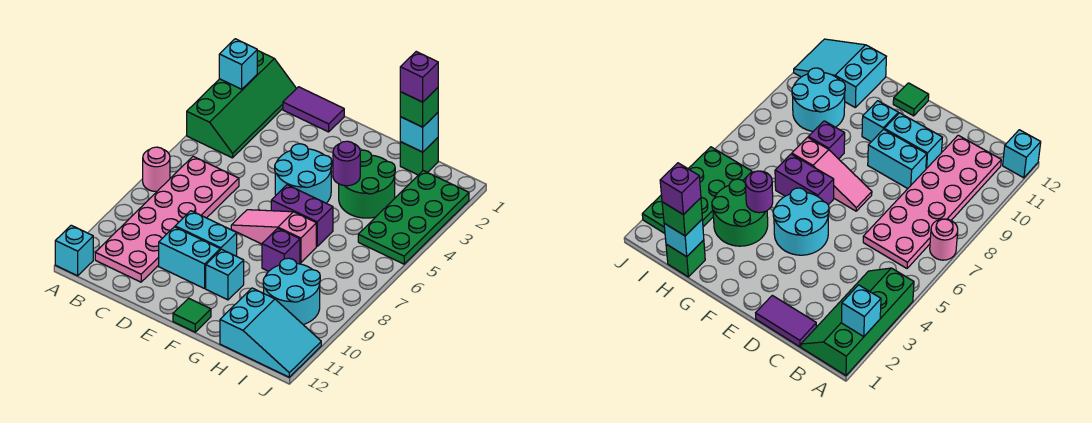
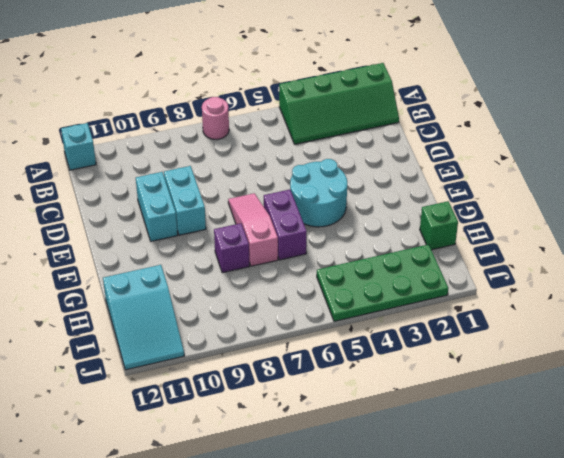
none -> pink 2x6 plate [95,156,239,282]
none -> purple 1x2 tile [283,87,344,132]
none -> cyan 1x1 brick [206,249,244,300]

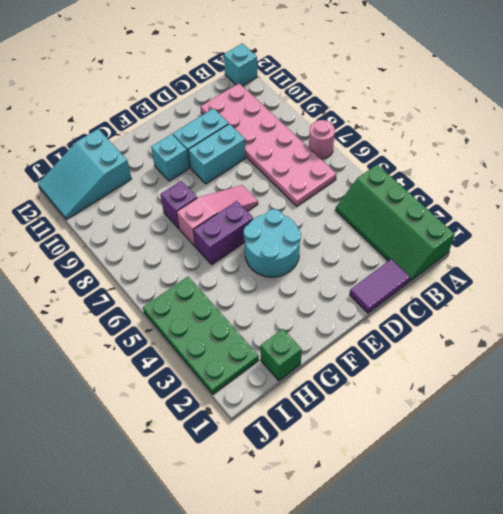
none -> green 1x1 tile [173,298,211,332]
none -> green 2x2 round brick [339,150,395,218]
none -> cyan 2x2 round brick [263,258,320,324]

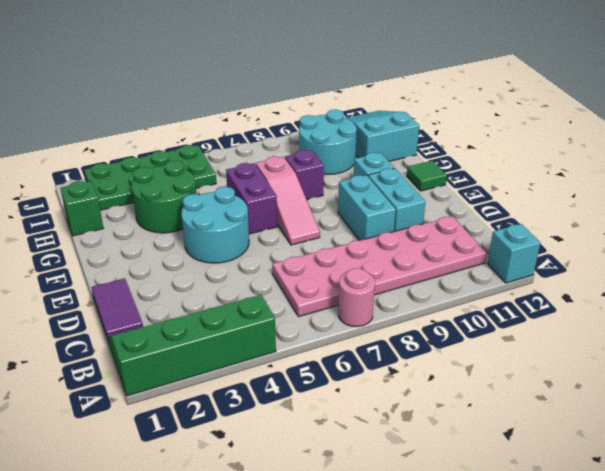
none -> cyan 1x1 brick [219,39,257,89]
none -> purple 1x1 round brick [333,141,360,186]
none -> cyan 1x1 brick [400,113,438,152]

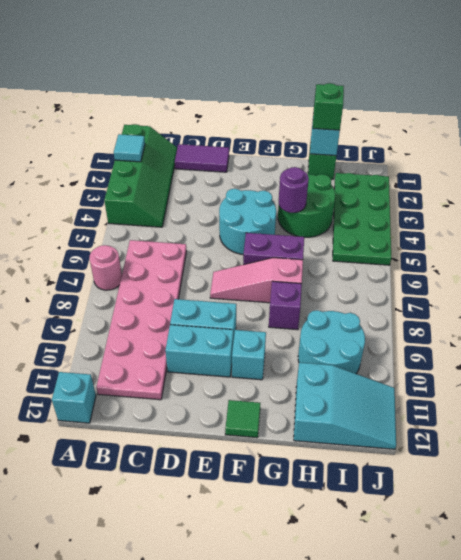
cyan 1x1 tile [114,134,145,162] -> cyan 1x1 brick [219,39,257,89]
none -> purple 1x1 brick [400,52,438,102]

